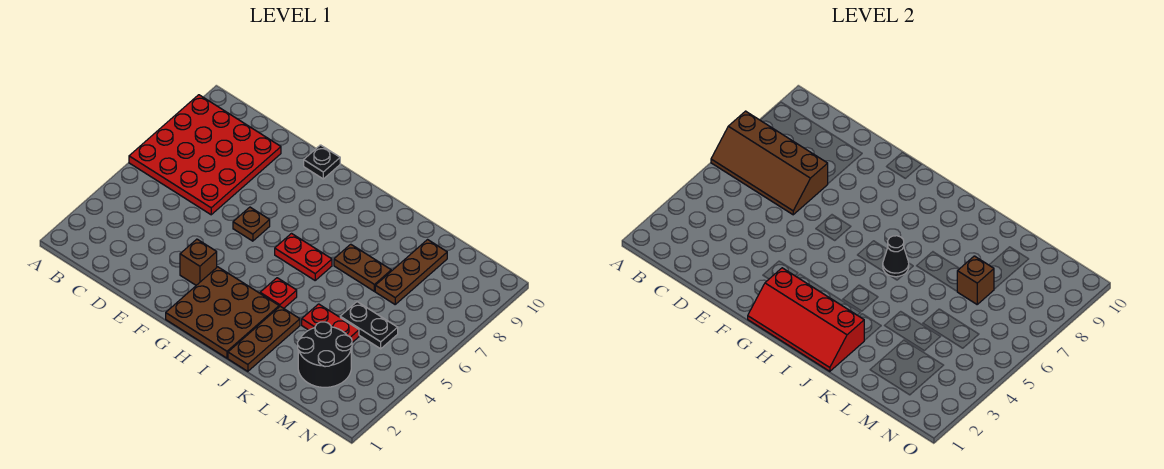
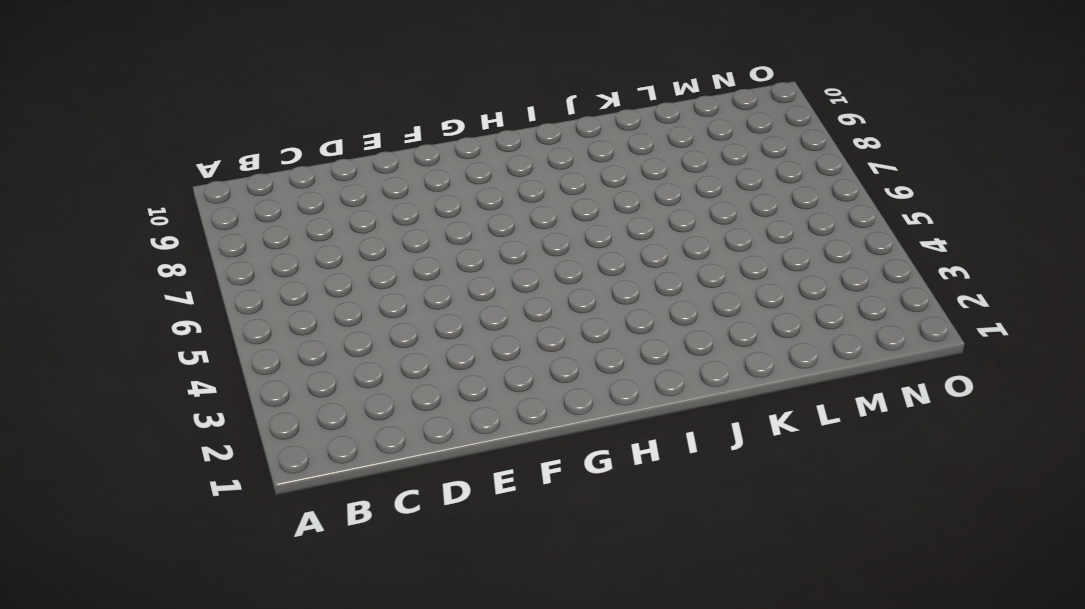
none -> red 4x4 plate [129,95,281,215]
none -> brown 1x1 brick [180,239,217,285]
none -> brown 1x1 plate [233,207,270,241]

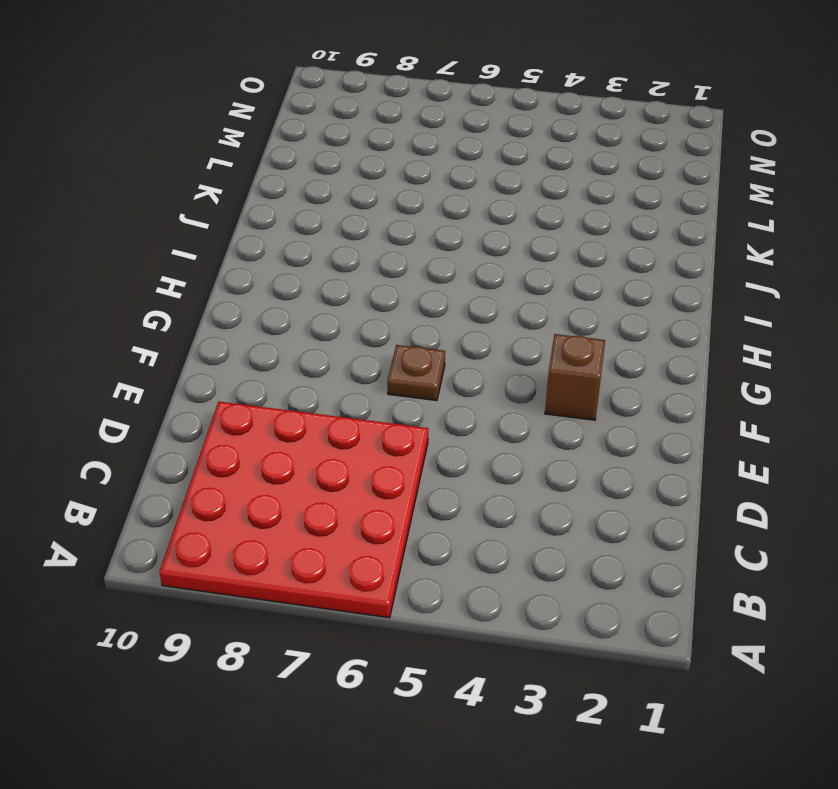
none -> black 1x1 plate [304,145,340,179]
none -> brown 3x3 plate [166,267,279,358]
none -> red 1x2 plate [275,234,332,280]

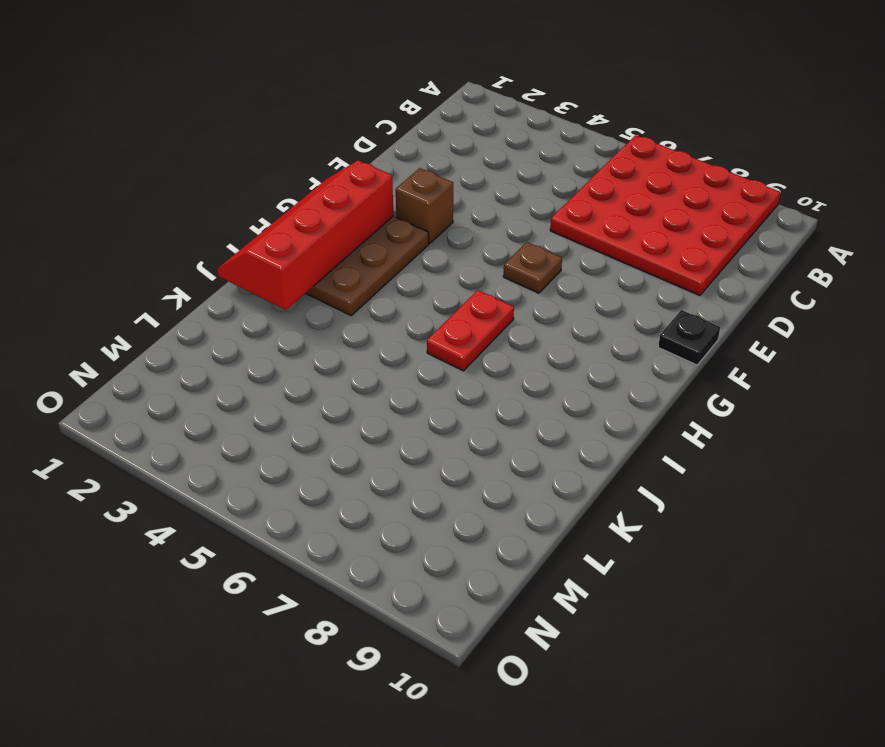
none -> red 1x1 plate [260,278,297,308]
none -> brown 1x3 plate [228,306,300,371]
none -> brown 1x2 plate [334,244,391,291]

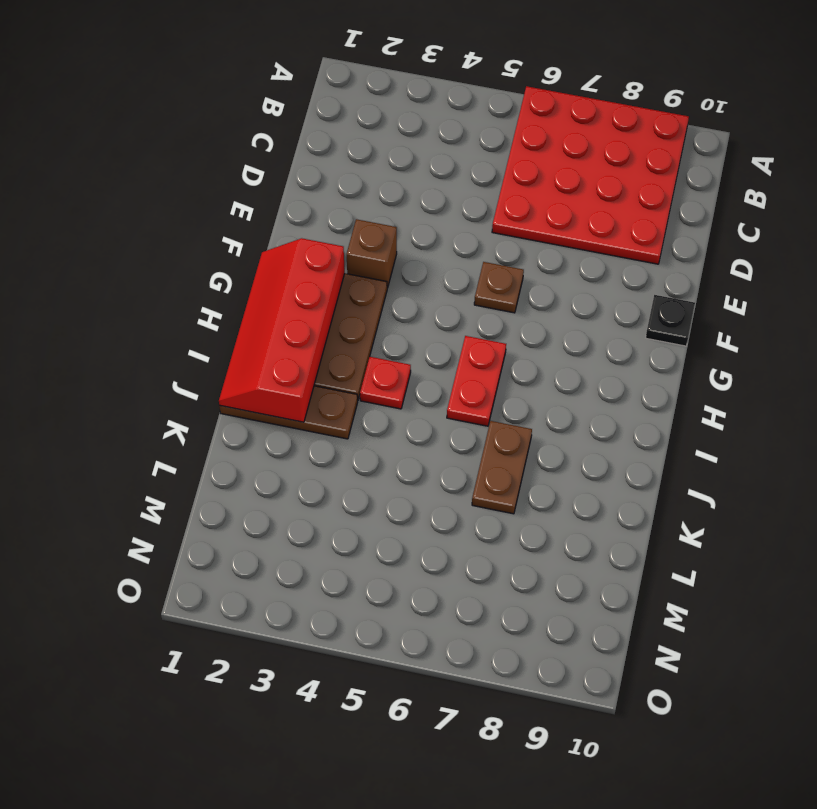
none -> red 1x2 plate [302,304,359,342]
none -> black 2x2 round brick [298,322,352,387]
none -> black 1x2 plate [340,302,398,349]

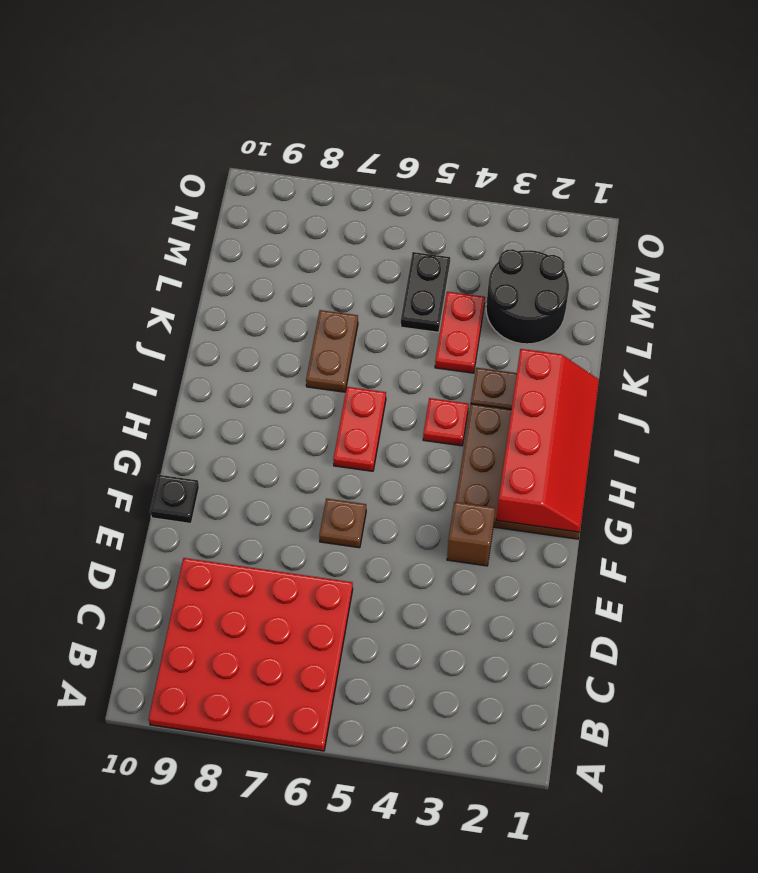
none -> brown 1x3 plate [375,240,447,304]
none -> brown 2x4 slope [711,111,828,215]
none -> black 1x1 cone [883,236,909,277]

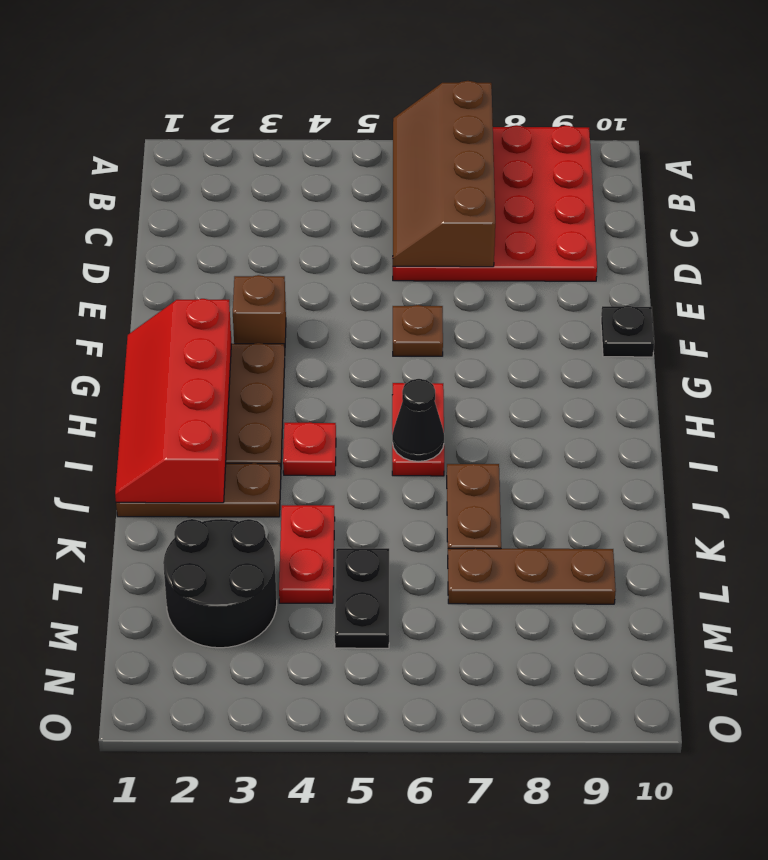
none -> brown 1x1 brick [957,256,994,304]

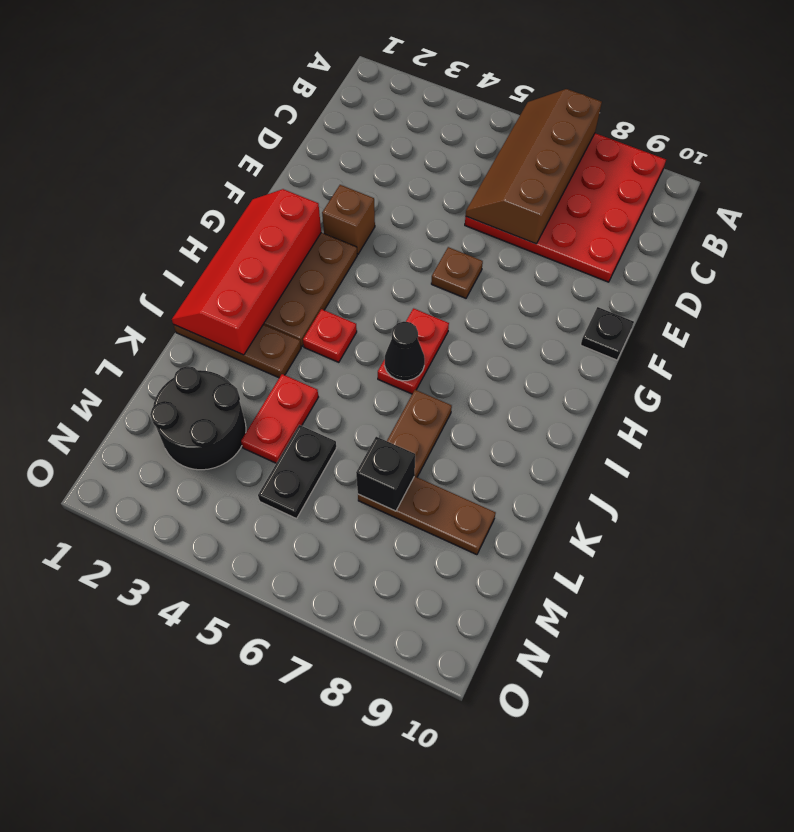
black 1x1 brick [356,437,415,511] -> brown 1x1 brick [957,256,994,304]

